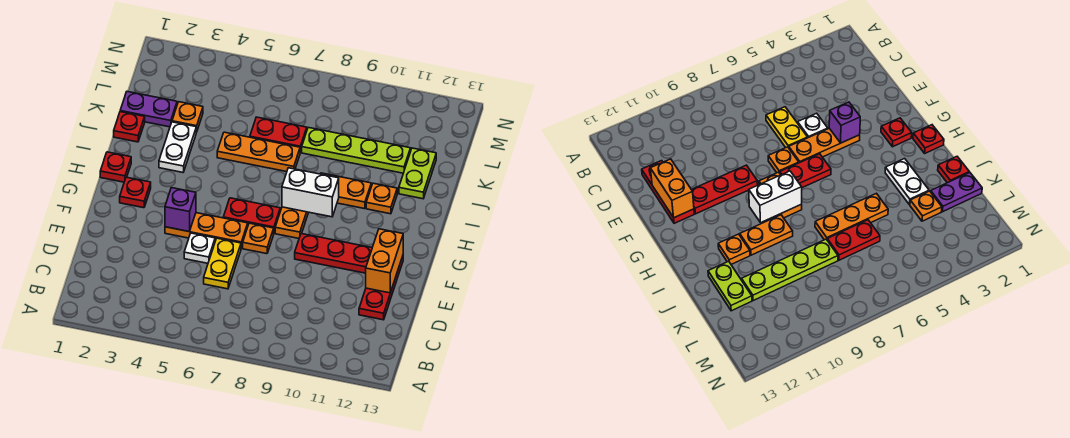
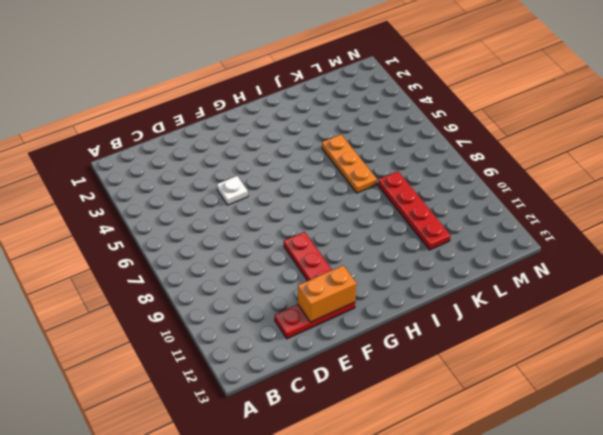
red 1x4 plate [378,171,451,250] -> lime 1x4 plate [302,128,411,173]
none -> yellow 1x2 plate [204,238,241,289]
none -> orange 1x3 plate [165,213,248,248]
none -> orange 1x1 plate [243,223,274,254]

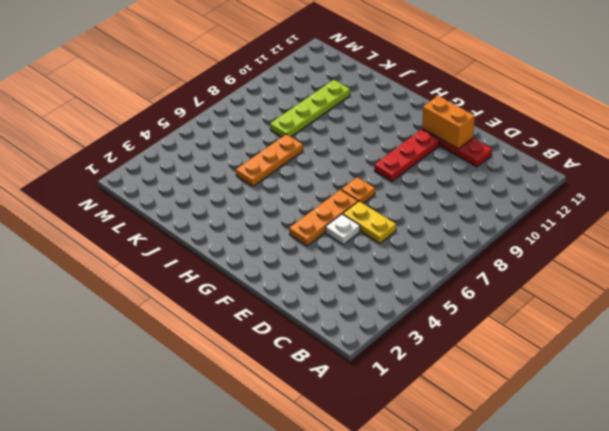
none -> red 1x1 plate [120,177,151,208]
none -> red 1x2 plate [223,198,280,232]
none -> orange 1x2 plate [275,207,309,238]

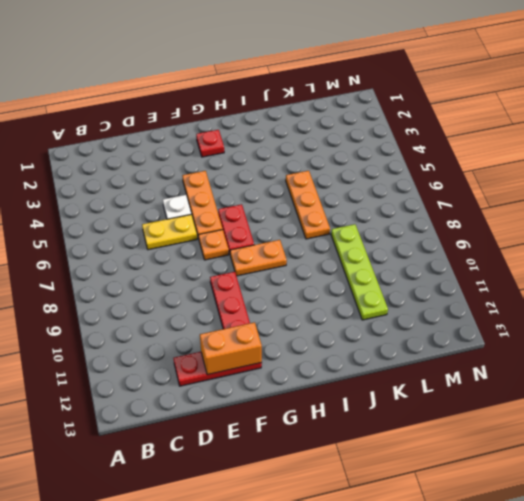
none -> red 1x1 plate [100,152,131,182]
none -> white 1x2 plate [159,122,196,172]
none -> orange 1x2 plate [321,173,371,209]

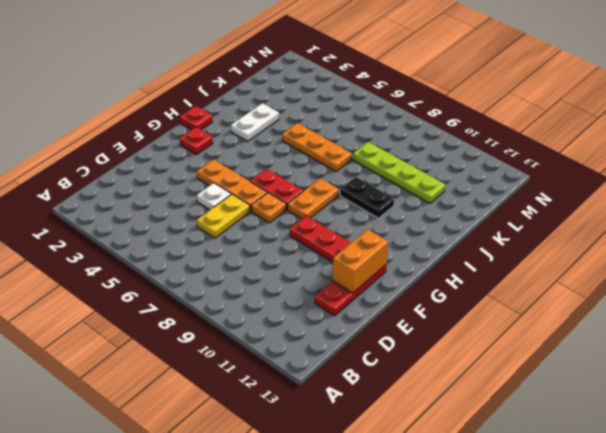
black 1x2 plate [340,177,394,218] -> orange 1x2 plate [321,173,371,209]
none -> orange 1x1 plate [366,183,397,214]
none -> red 1x1 plate [114,112,145,142]
none -> lime 1x2 plate [399,148,436,199]

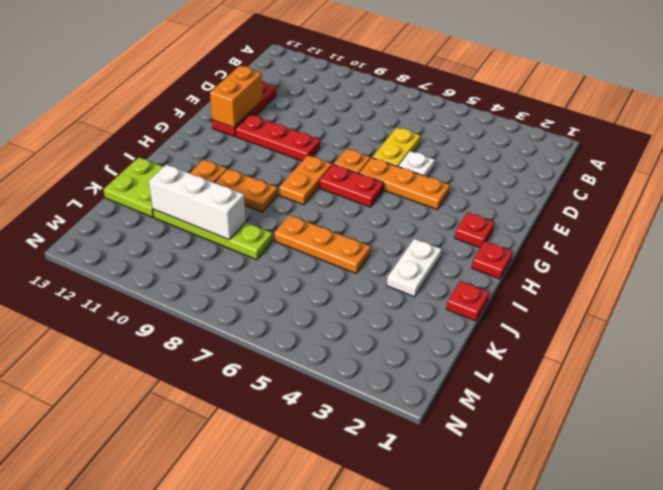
lime 2x2 plate [103,157,163,217] -> lime 1x2 plate [399,148,436,199]
white 1x3 brick [149,164,245,240] -> none
none -> purple 1x2 plate [120,92,177,127]
none -> orange 1x1 plate [172,102,203,132]
none -> red 1x2 plate [250,117,307,153]

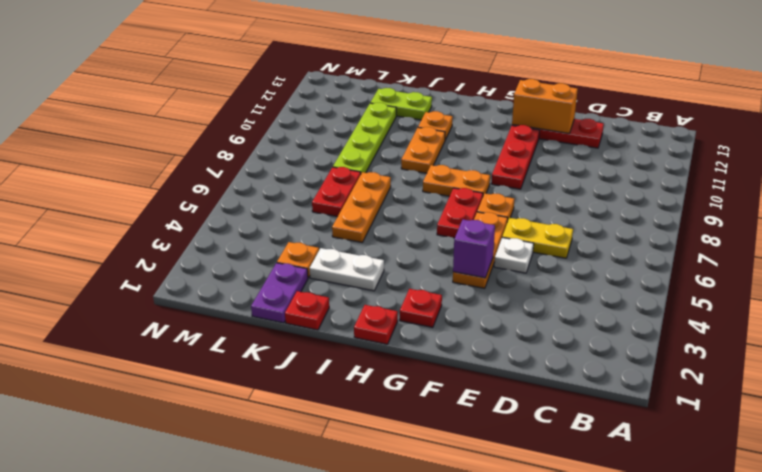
none -> white 1x2 brick [282,168,339,217]

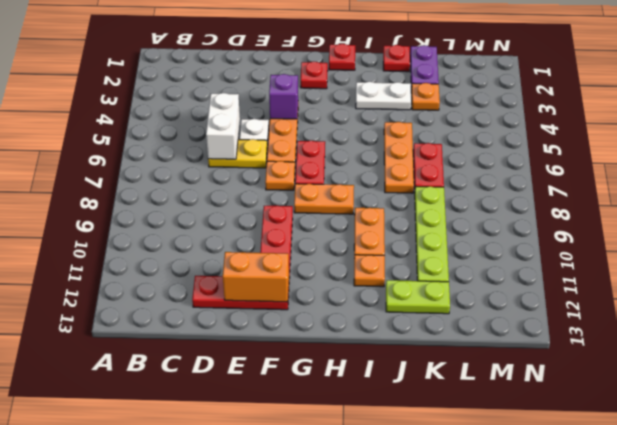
white 1x2 brick [206,93,240,159] -> white 1x2 brick moved to [282,168,339,217]

